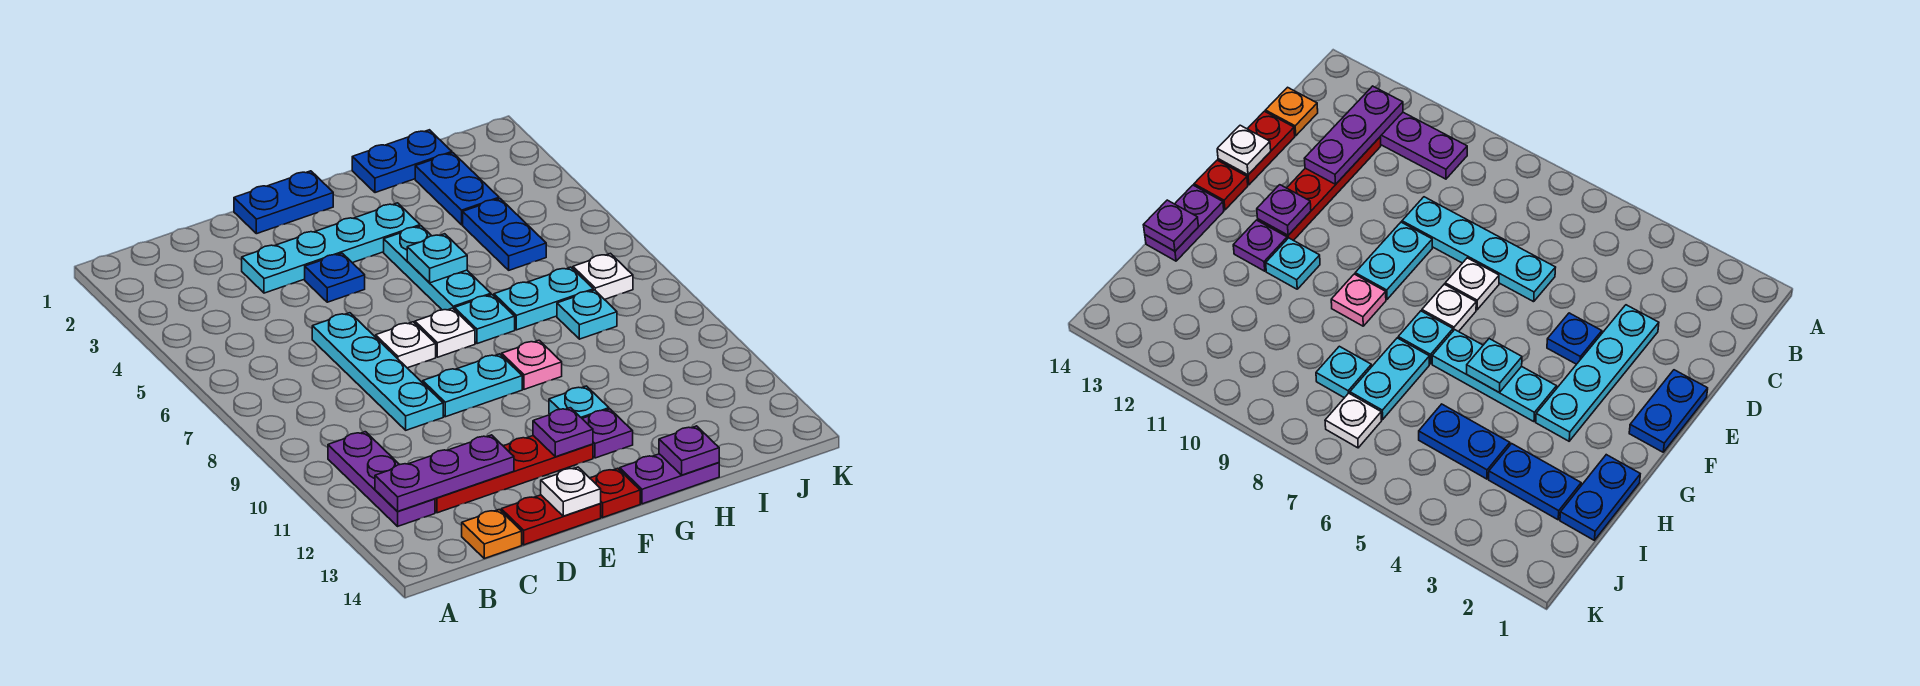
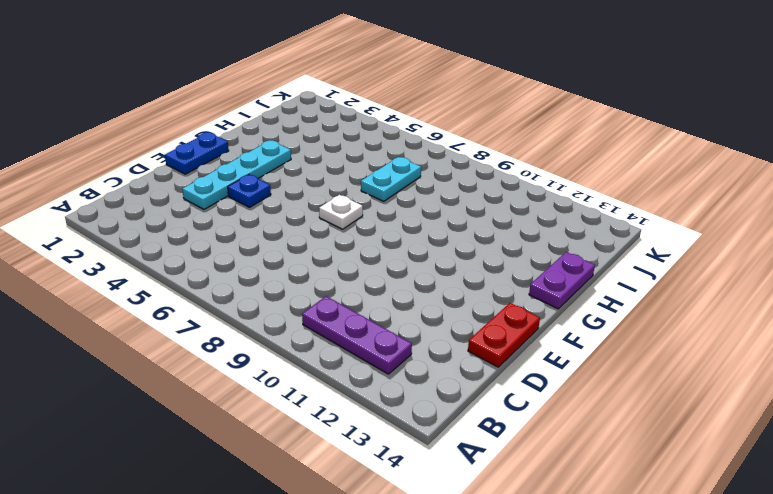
none -> red 1x4 plate [435,436,593,513]
none -> orange 1x1 plate [462,510,522,558]
none -> cyan 1x4 plate [312,313,443,430]

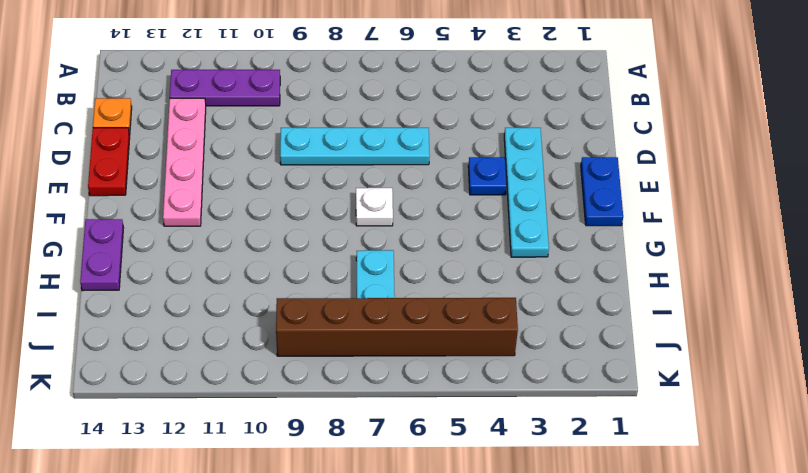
pink 1x4 plate [163,98,206,226] -> red 1x4 plate [435,436,593,513]
brown 1x6 brick [276,298,518,356] -> white 1x1 plate [573,253,633,300]
none -> white 1x1 plate [376,322,436,368]
none -> cyan 1x2 plate [423,354,522,417]
none -> red 1x1 plate [590,468,640,517]

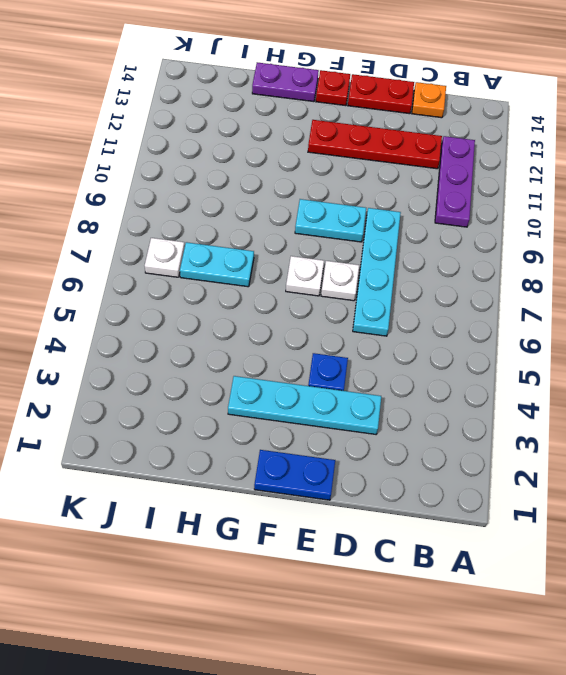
none -> cyan 1x3 plate [384,226,491,310]
none -> cyan 1x1 plate [454,295,515,344]
none -> pink 1x1 plate [502,340,562,389]

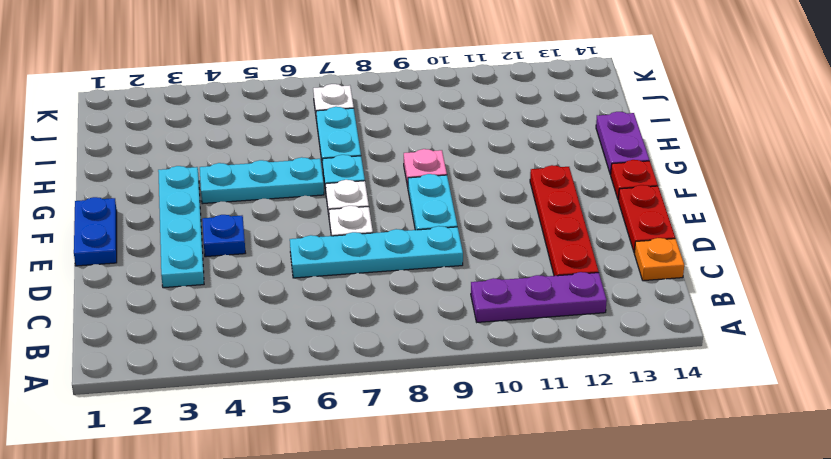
none -> cyan 1x1 plate [549,386,609,418]
none -> purple 1x1 plate [582,409,633,458]
none -> blue 1x2 plate [352,130,452,193]

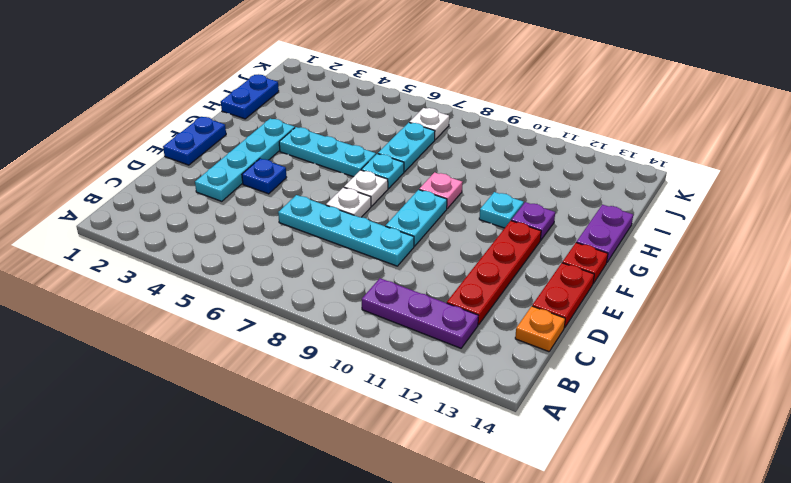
none -> blue 1x2 plate [415,153,499,225]
none -> blue 1x2 plate [463,199,546,270]
none -> cyan 1x1 plate [557,290,617,339]

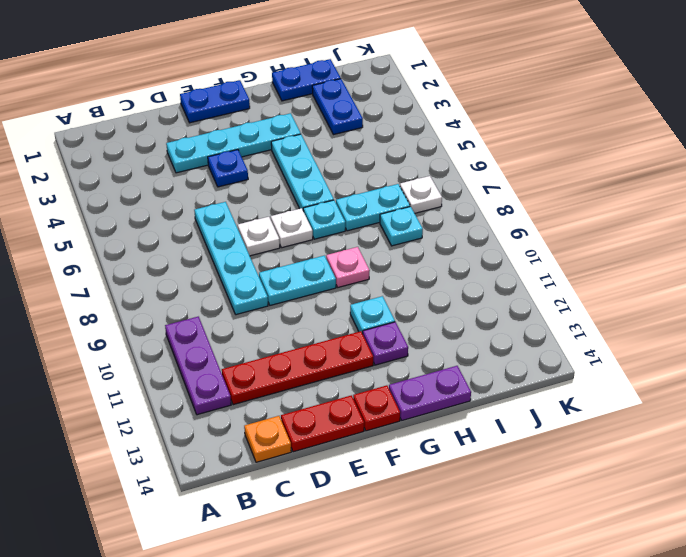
none -> blue 1x2 plate [463,199,546,270]
none -> purple 1x3 plate [375,435,514,512]
none -> white 1x1 plate [541,467,601,516]

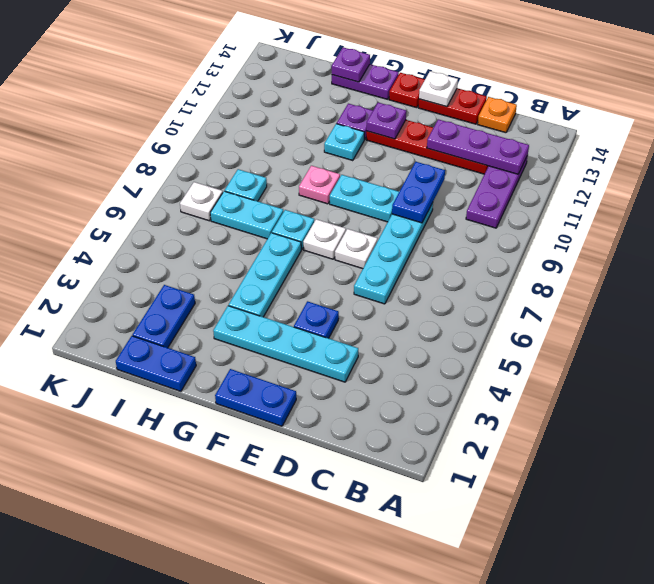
blue 1x2 plate [392,162,445,223] -> blue 1x2 plate moved to [463,199,546,270]
none -> cyan 1x1 plate [407,234,467,283]

